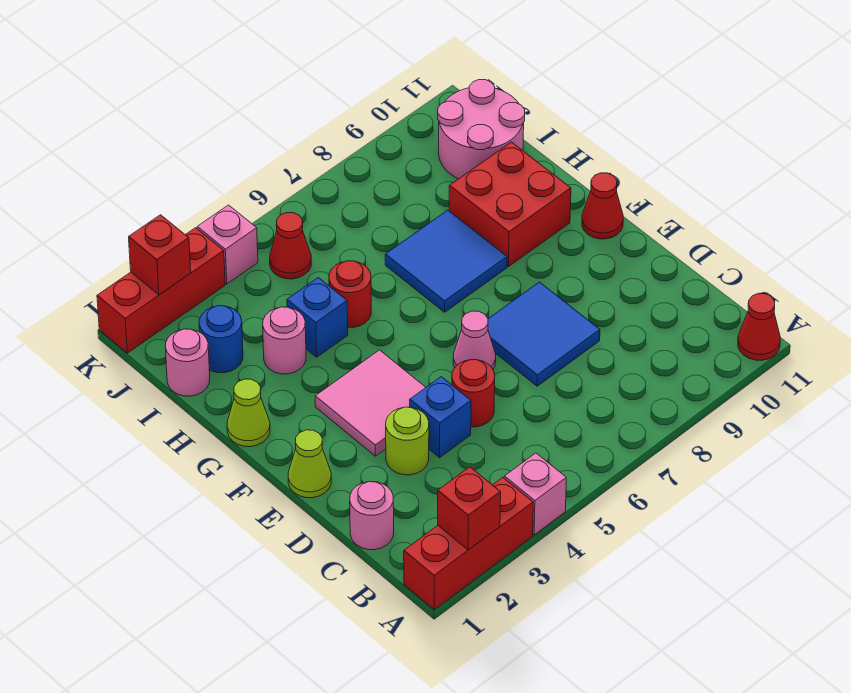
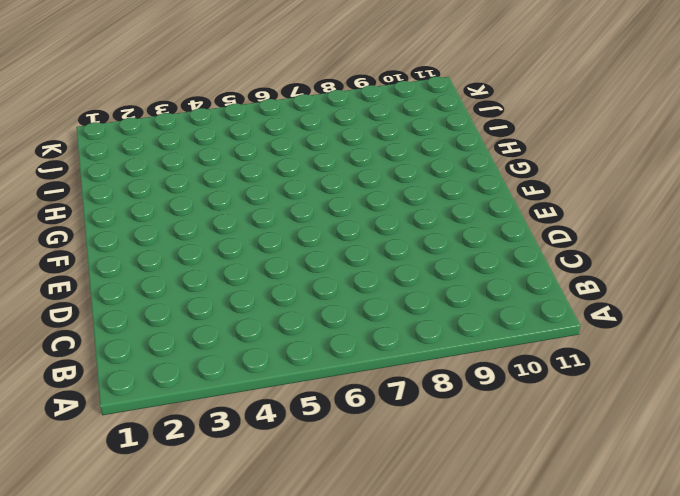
none -> red 1x3 brick [404,478,533,609]
none -> pink 1x1 brick [504,453,566,535]
none -> red 1x1 cone [738,293,780,360]

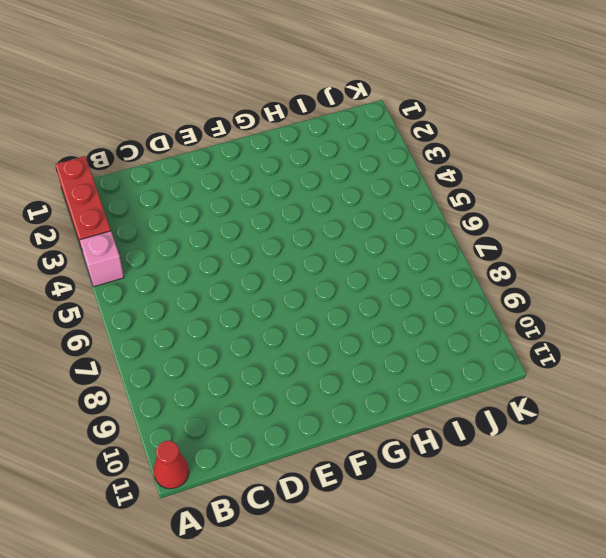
none -> pink 1x1 round brick [350,482,394,550]
none -> lime 1x1 round brick [386,407,429,475]
none -> blue 1x1 brick [410,377,471,458]

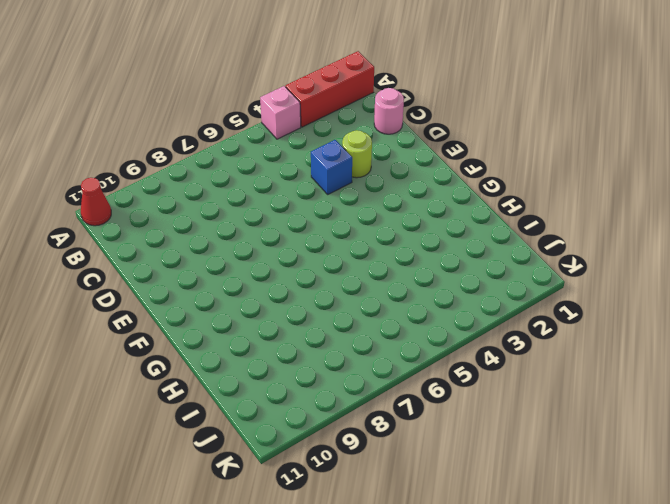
none -> red 1x1 round brick [452,360,495,427]
none -> blue 2x2 tile [488,282,600,386]
none -> lime 1x1 cone [288,430,331,498]

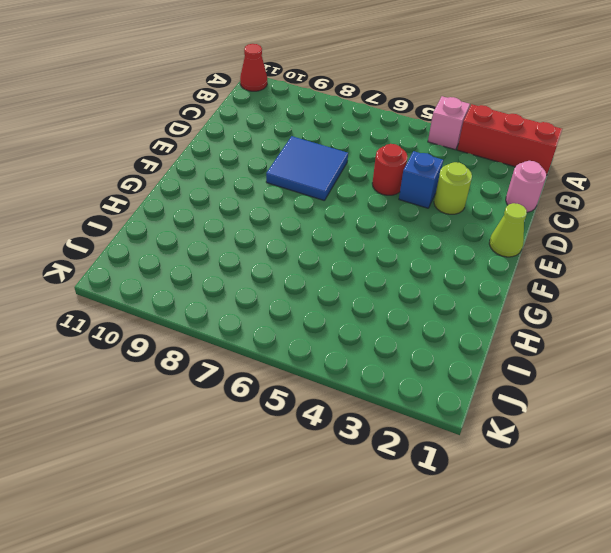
none -> pink 2x2 tile [315,350,426,456]
none -> pink 1x1 cone [453,311,496,369]
none -> red 1x1 cone [582,173,623,239]

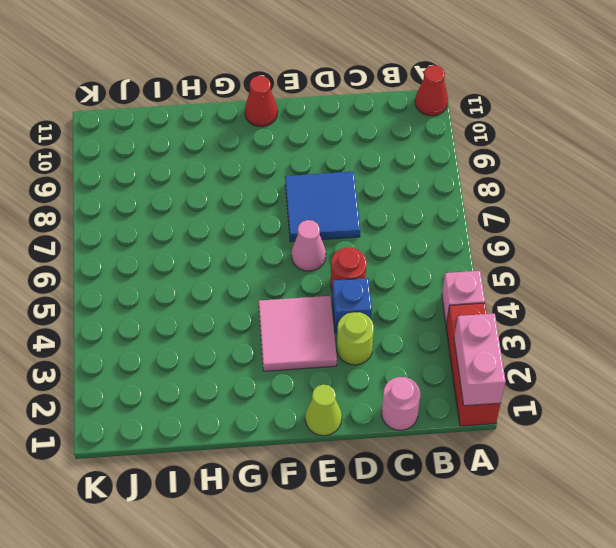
pink 1x2 brick [454,314,506,406] -> red 1x1 brick [438,467,501,550]
none -> lime 1x1 cone [227,379,270,447]
none -> blue 2x2 tile [385,210,507,312]
none -> red 2x2 brick [449,142,571,267]

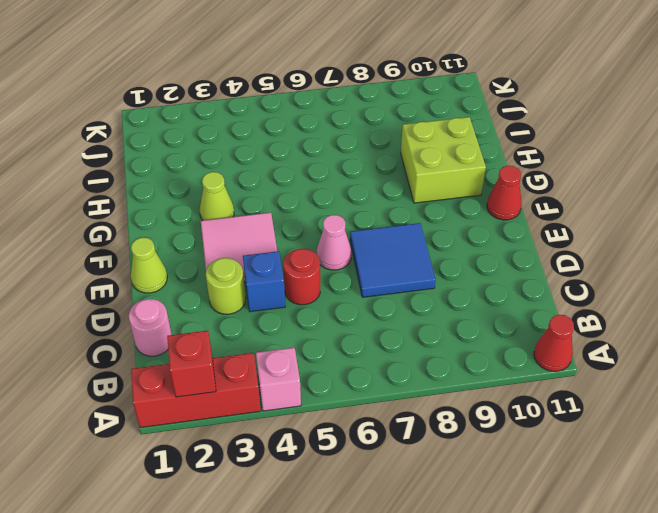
lime 1x1 cone [200,172,234,220] -> lime 1x1 cone moved to [227,379,270,447]
lime 2x2 brick [401,117,486,203] -> red 2x2 brick [449,142,571,267]
none -> blue 2x2 tile [385,210,507,312]
none -> pink 1x1 round brick [263,307,306,374]
none -> blue 1x1 brick [287,277,348,357]

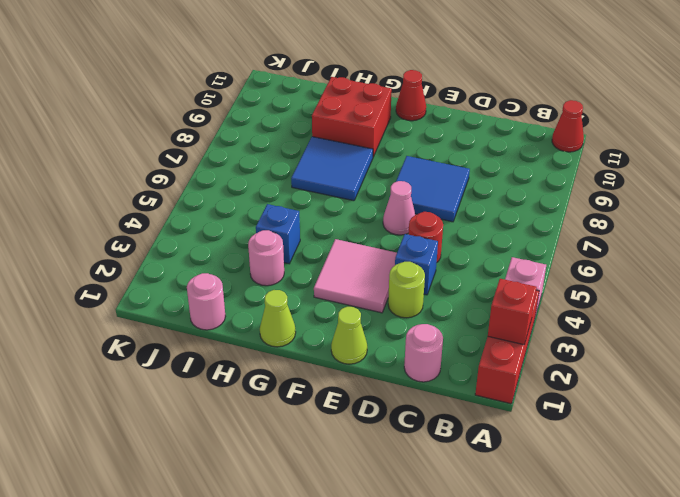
none -> red 1x1 round brick [329,261,371,327]
none -> blue 1x1 round brick [199,306,243,373]
none -> pink 2x2 round brick [438,80,525,179]

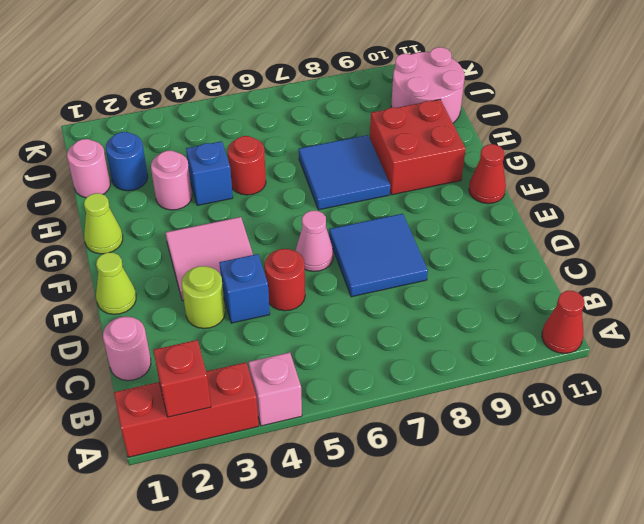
none -> red 1x1 cone [270,213,311,279]
none -> red 1x3 brick [97,228,225,353]
none -> pink 1x1 brick [197,205,258,284]

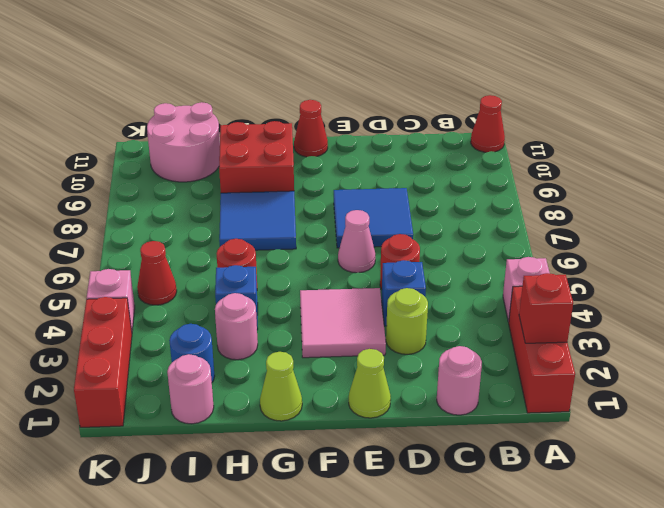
none -> red 1x1 brick [129,215,191,295]

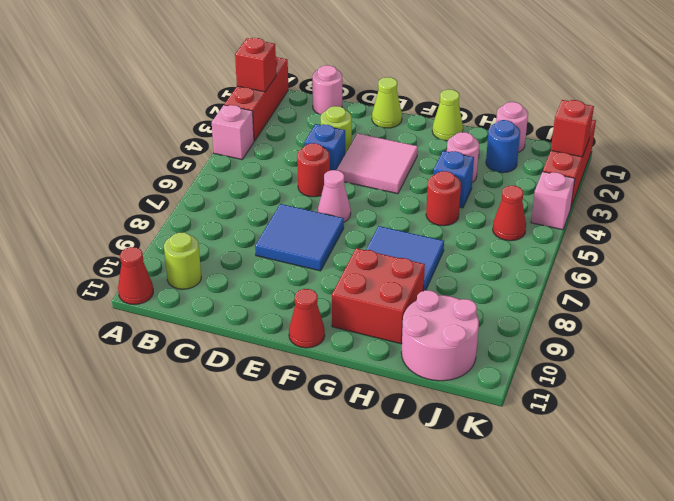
lime 1x1 round brick [164,233,201,289] -> none

